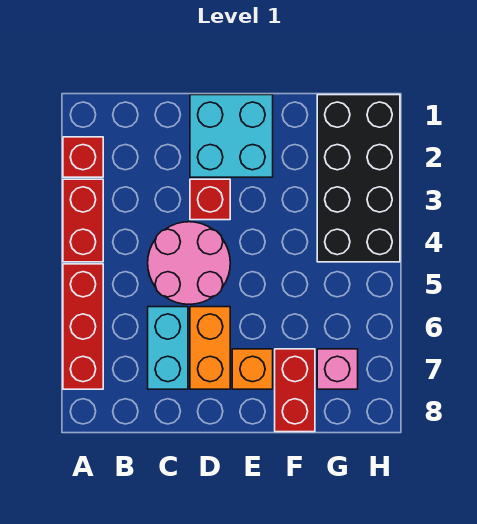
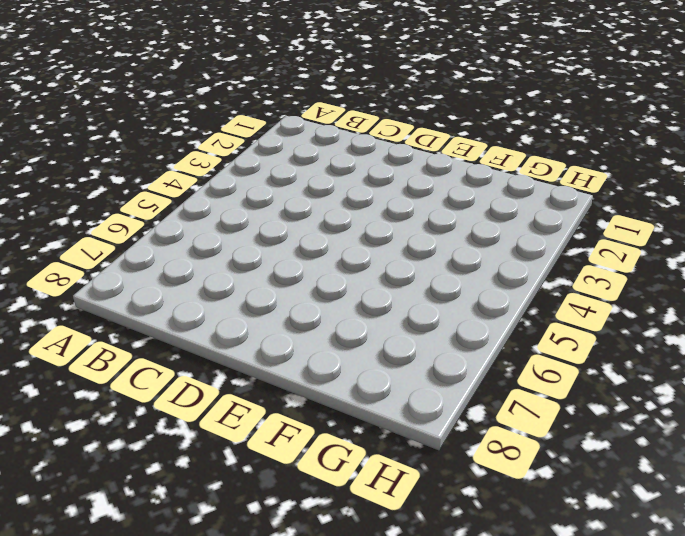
none -> red 1x1 brick [63,137,103,177]
none -> red 1x2 brick [63,179,103,262]
none -> red 1x3 brick [63,264,103,389]

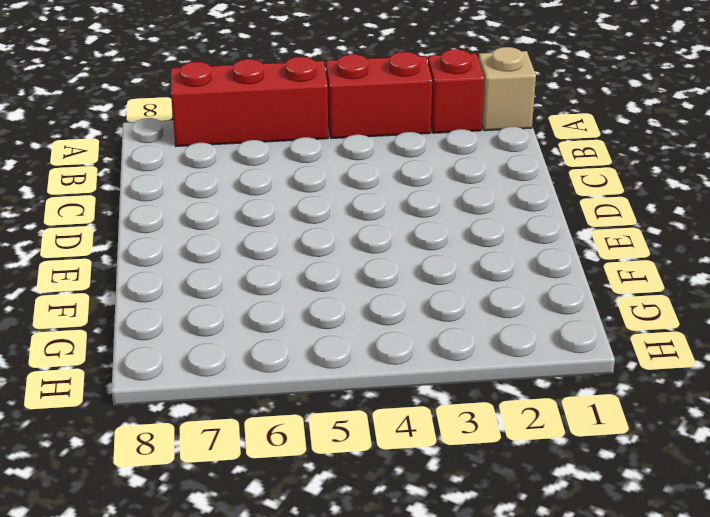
tan 1x1 brick [479,47,536,131] -> none
none -> pink 2x2 round brick [148,222,230,304]
none -> cyan 1x2 brick [148,307,188,389]
none -> cyan 2x2 brick [190,95,273,177]

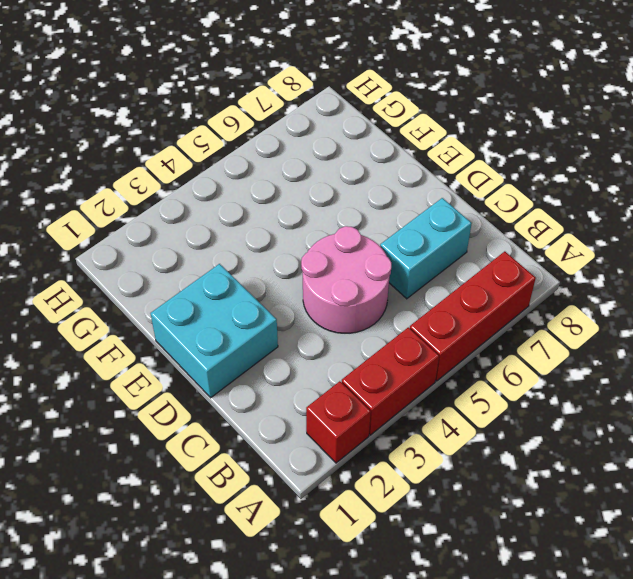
none -> red 1x1 brick [190,179,230,220]
none -> orange 1x2 brick [190,307,230,389]
none -> orange 1x1 brick [232,349,273,389]

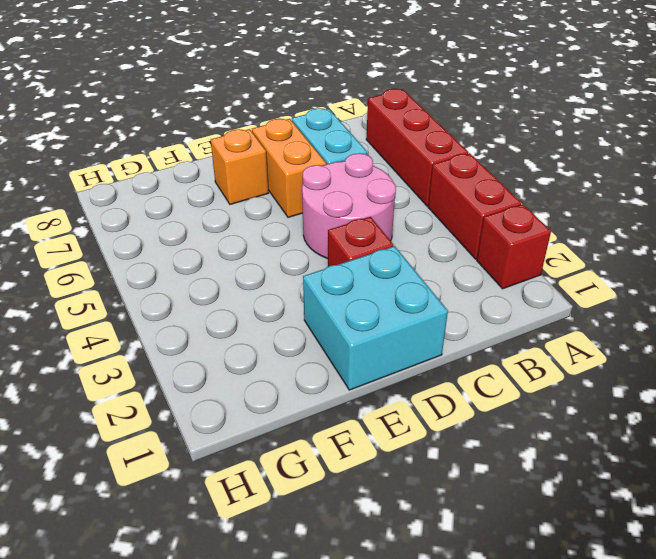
none -> red 1x2 brick [275,349,315,432]
none -> black 2x4 brick [317,95,400,262]
none -> pink 1x1 brick [317,349,358,389]

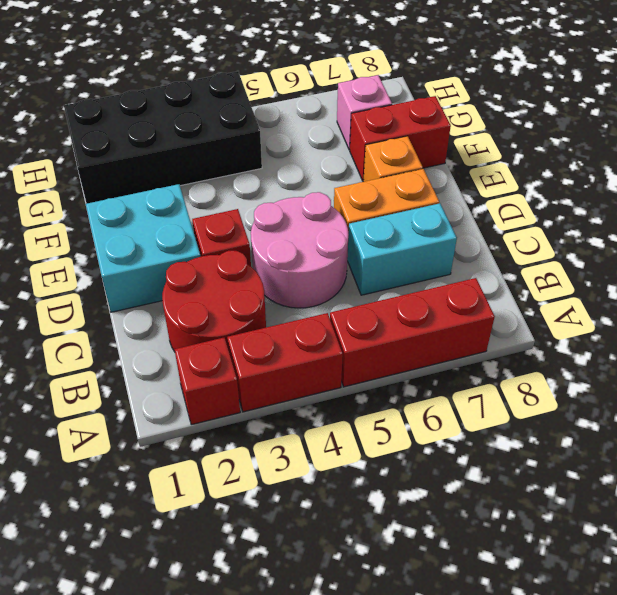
red 2x2 round brick [162,251,266,352] -> none

